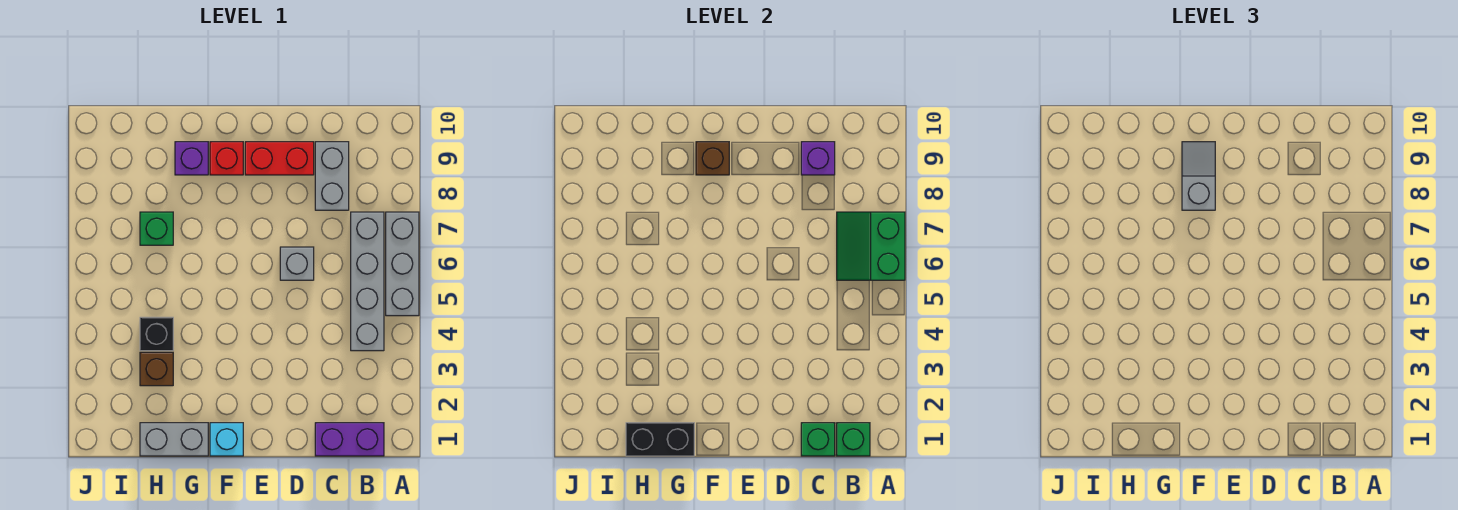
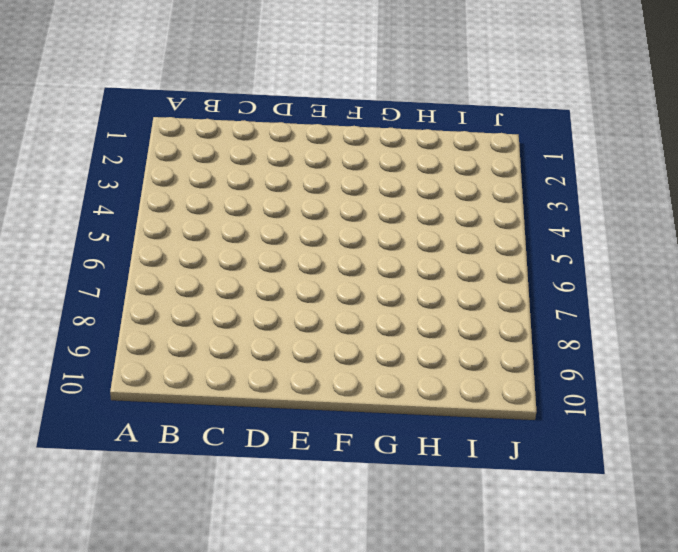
none -> grey 1x3 brick [386,212,419,316]
none -> purple 1x2 brick [315,423,384,456]
none -> grey 1x4 brick [351,212,384,351]

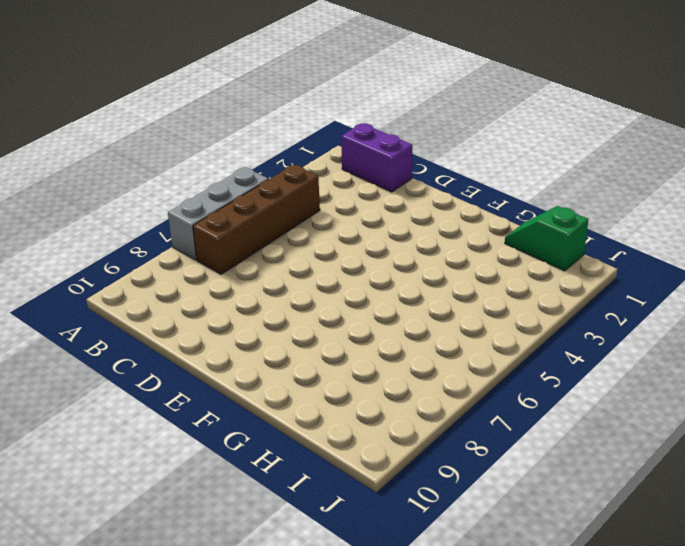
brown 1x4 brick [193,165,320,274] -> grey 1x4 brick [351,212,384,351]
green 1x2 slope [505,206,589,271] -> grey 1x2 brick [140,423,208,456]
none -> grey 1x2 brick [315,142,349,210]
none -> grey 1x1 brick [280,247,314,280]
none -> red 1x2 brick [245,142,314,175]

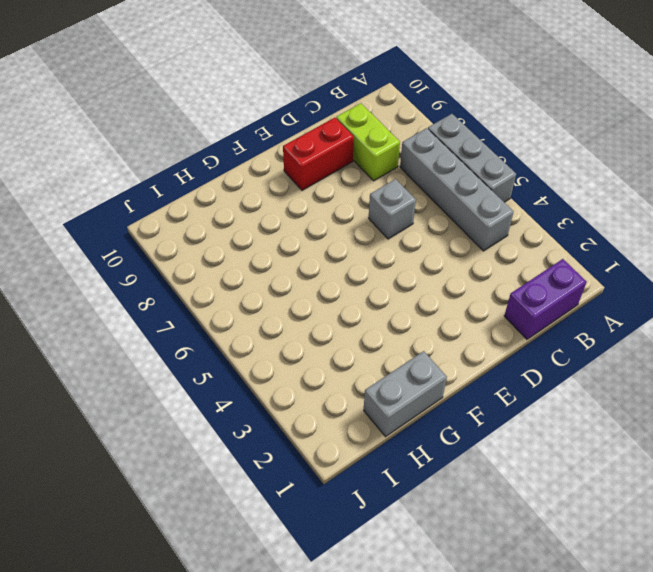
lime 1x2 brick [336,103,400,181] -> grey 1x2 brick [315,142,349,210]
none -> cyan 1x1 brick [210,423,243,456]
none -> red 1x1 brick [210,142,243,175]
none -> purple 1x1 brick [175,142,208,175]

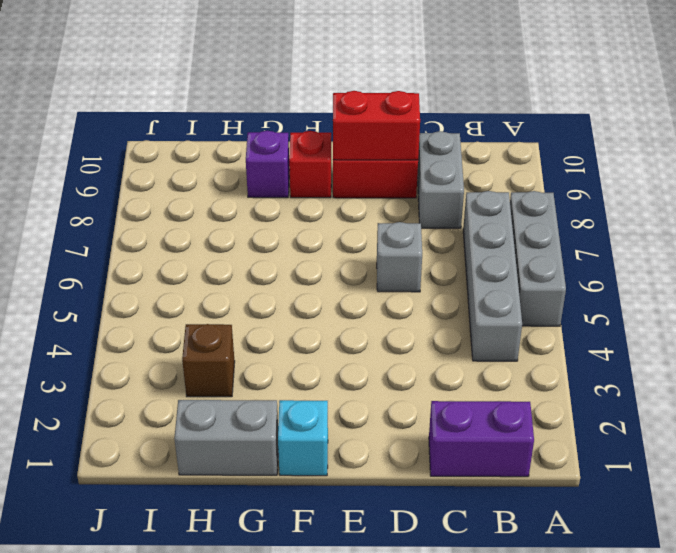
red 1x2 brick [333,91,420,160] -> none
none -> black 1x1 brick [140,317,173,351]
none -> green 1x1 brick [140,212,173,245]
none -> green 2x2 slope [837,212,905,280]

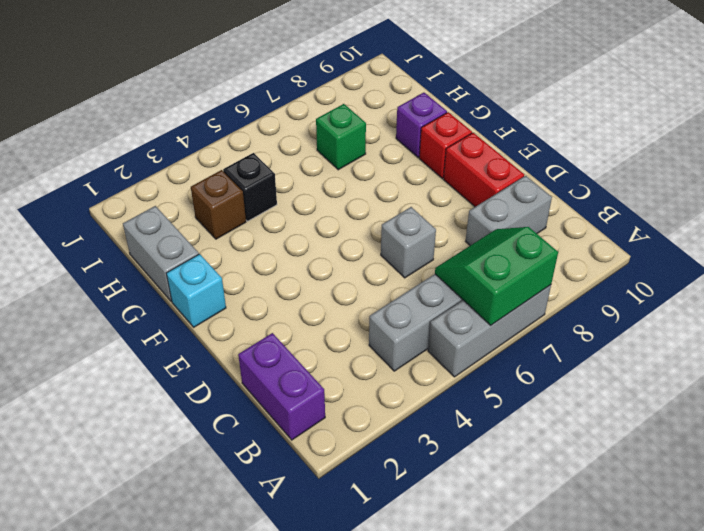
none -> green 1x1 brick [837,423,870,456]
none -> green 1x1 brick [801,423,835,456]
none -> purple 1x1 brick [801,142,835,175]

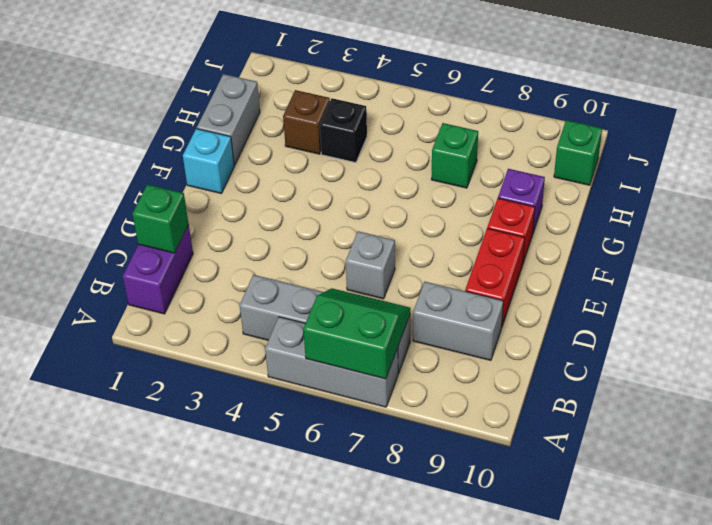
green 1x1 brick [554,120,602,185] -> green 1x1 brick moved to [837,423,870,456]
none -> purple 1x1 brick [801,142,835,175]
none -> brown 1x1 brick [696,142,729,175]
none -> black 1x2 brick [626,423,694,456]

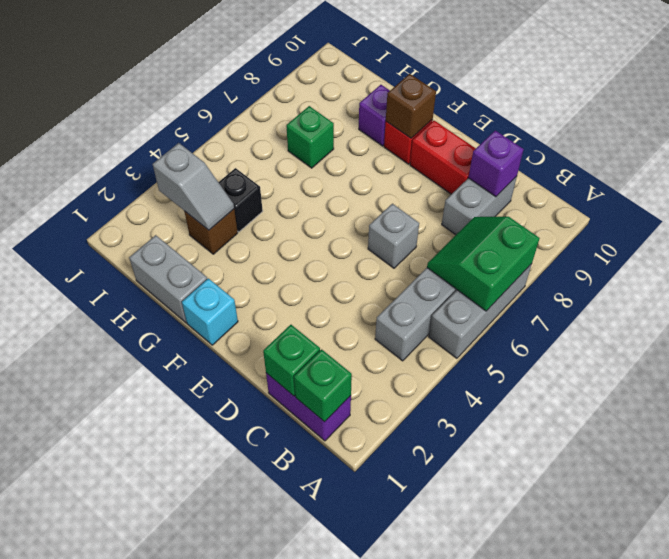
grey 1x2 slope [153,143,234,230] -> grey 1x2 slope turned to [1182,142,1215,210]
none -> black 1x2 brick [626,423,694,456]

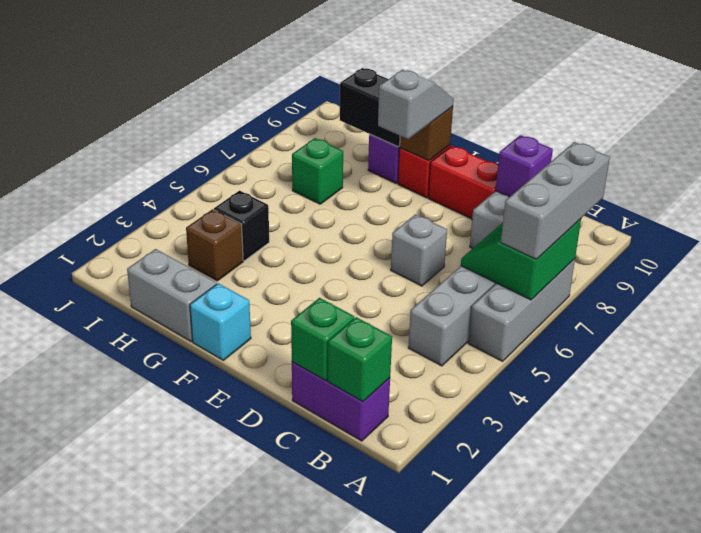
grey 1x3 brick [501,142,610,259] -> none
black 1x2 brick [340,68,400,147] -> black 1x2 brick moved to [626,423,694,456]

